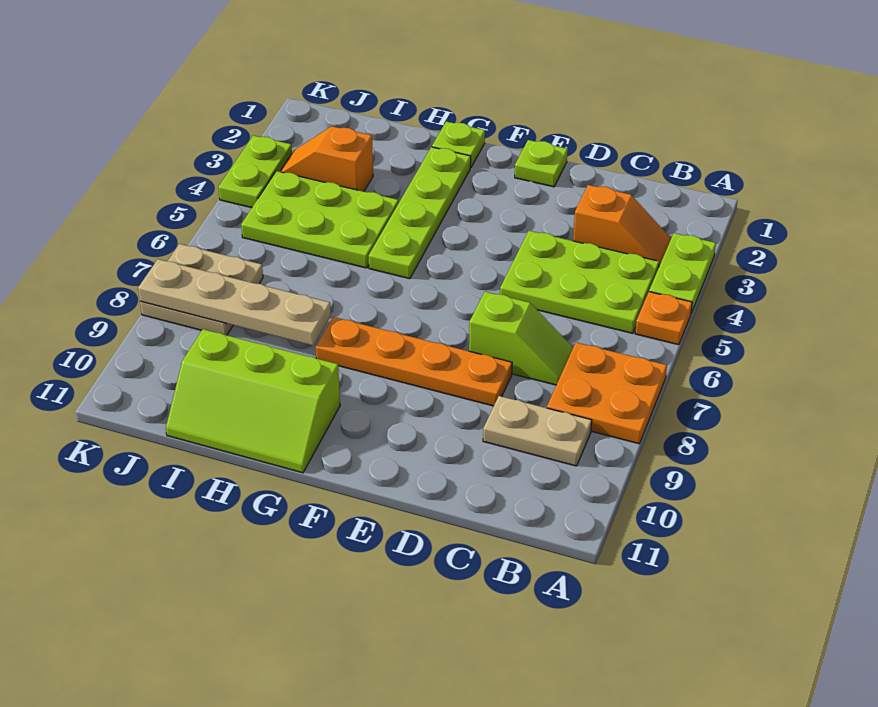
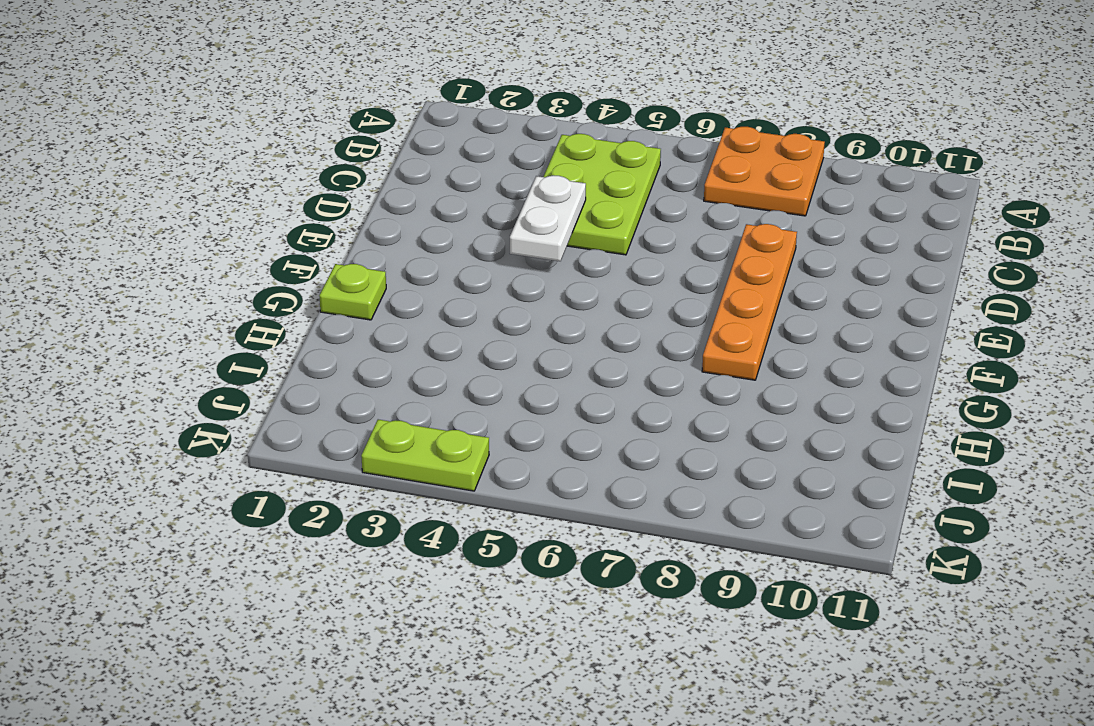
white 1x2 plate [510,175,586,261] -> none
none -> lime 1x2 plate [649,233,716,313]
none -> orange 1x1 plate [635,292,692,345]
none -> orange 1x2 slope [573,185,671,266]

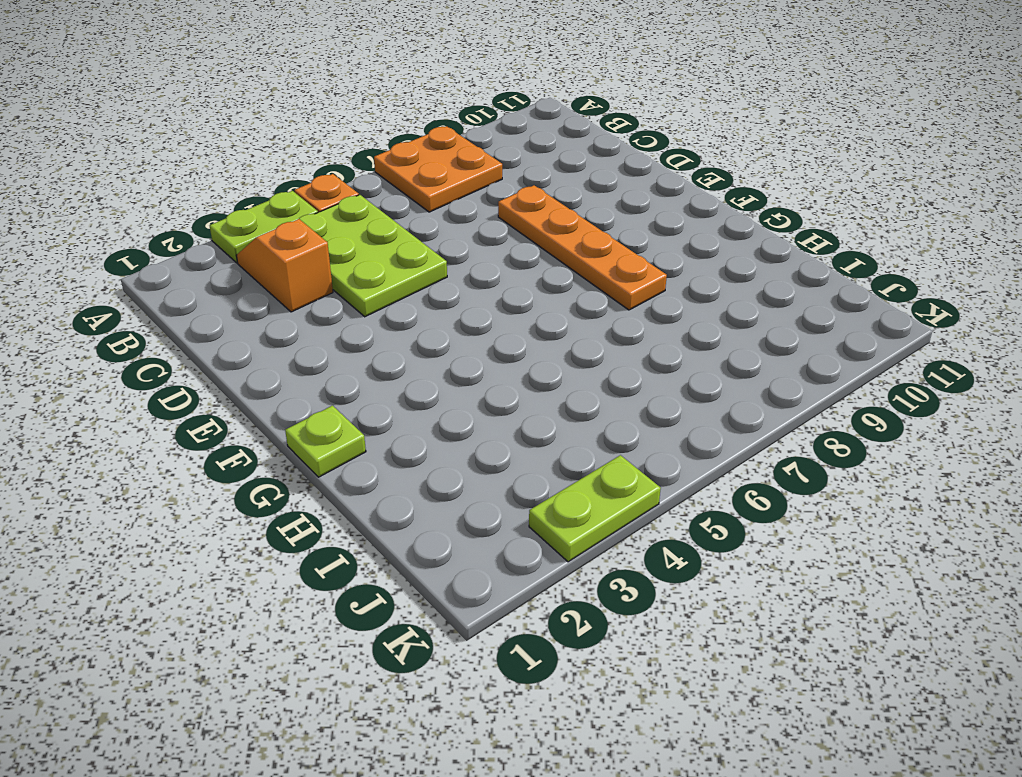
none -> tan 1x2 plate [483,396,592,466]
none -> lime 1x2 slope [469,292,573,385]
none -> lime 1x1 plate [515,140,568,187]

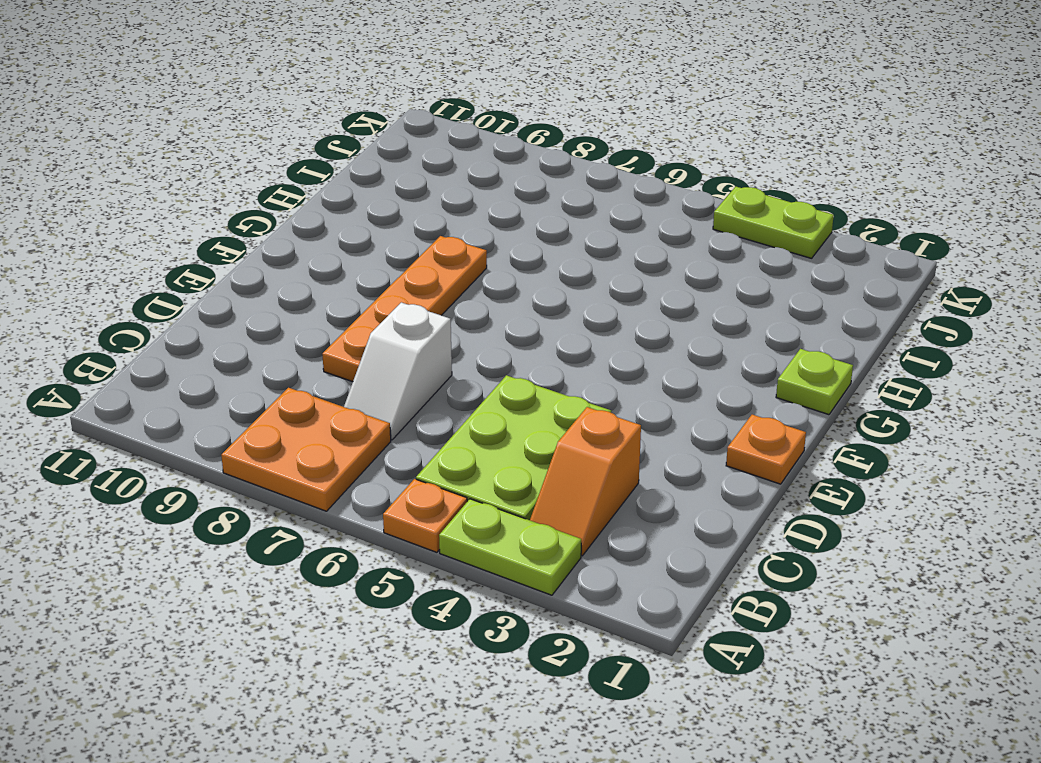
white 1x2 slope [344,302,452,440] -> lime 1x2 slope [469,292,573,385]
orange 1x1 plate [726,415,806,484] -> lime 1x1 plate [515,140,568,187]
none -> tan 1x2 plate [483,396,592,466]
none -> lime 1x4 plate [369,147,471,279]
none -> lime 2x3 slope [166,329,340,473]

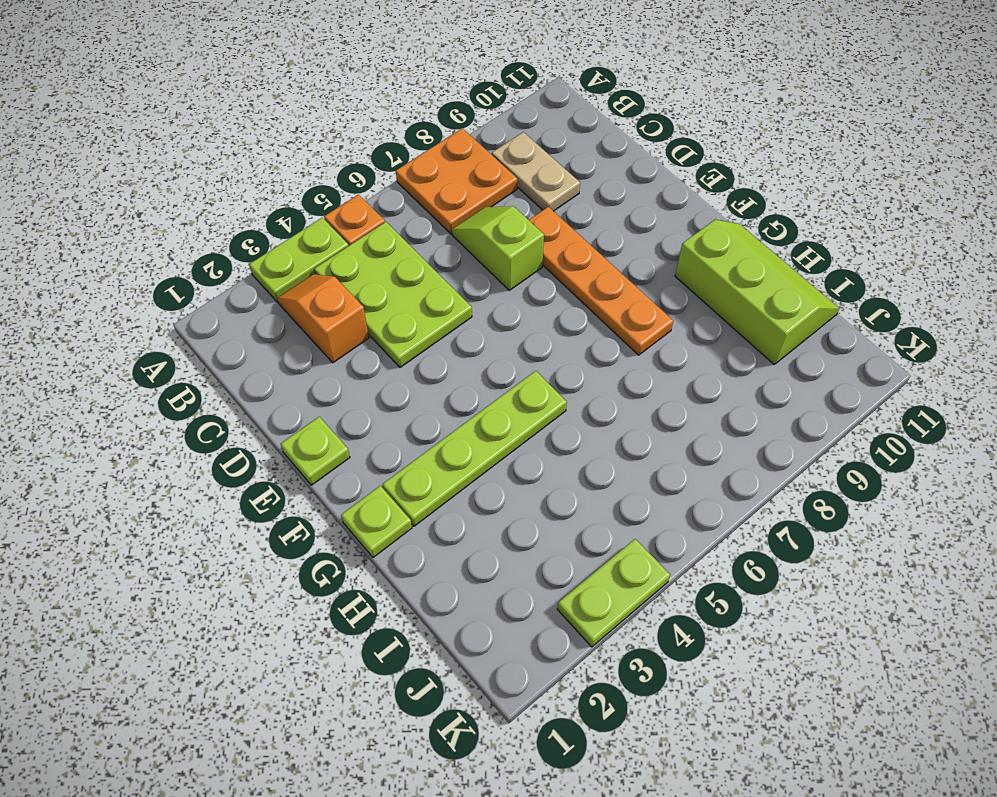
none -> lime 2x3 plate [241,171,399,268]
none -> orange 1x2 slope [280,126,373,191]
none -> tan 2x2 plate [140,244,263,335]

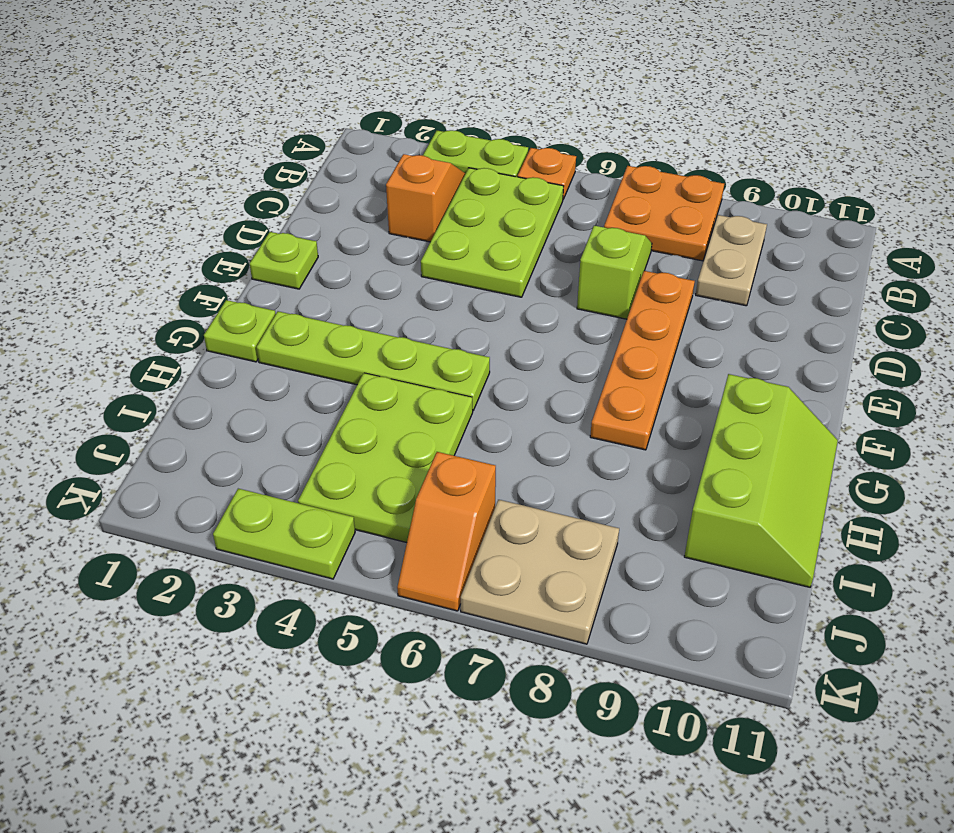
orange 1x2 slope [397,452,496,611] -> orange 1x2 slope moved to [280,126,373,191]
none -> tan 1x4 plate [138,259,331,346]

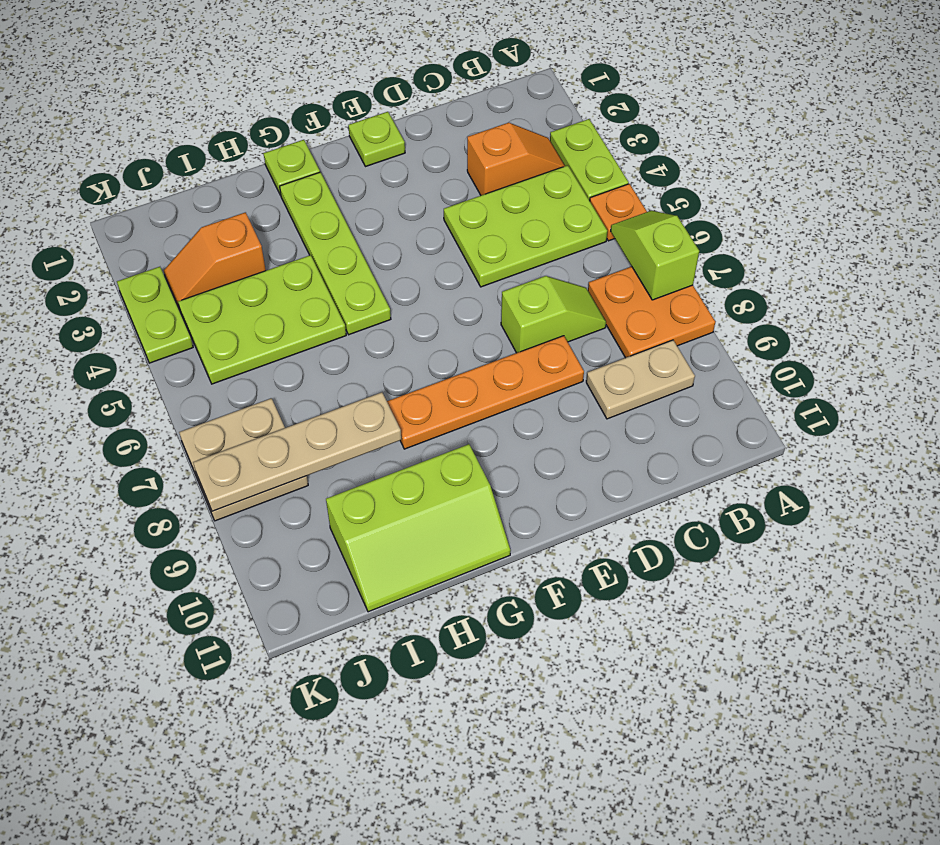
lime 1x2 slope [611,211,699,300] -> none

